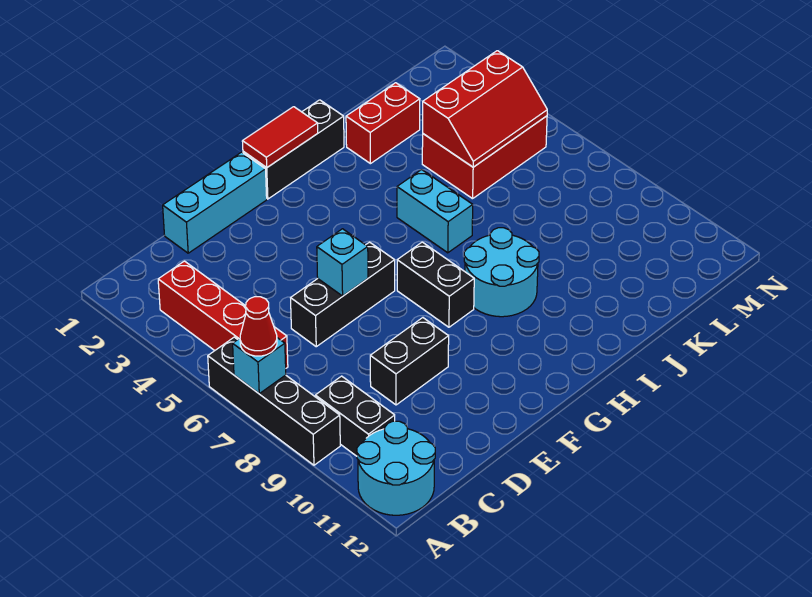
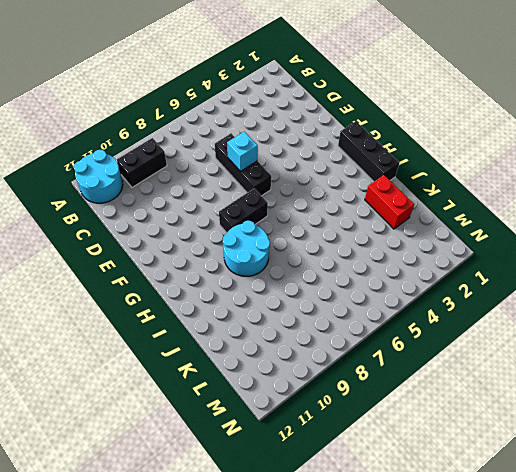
none -> black 1x4 brick [208,337,340,465]
none -> red 1x4 brick [158,261,288,368]
none -> cyan 1x3 brick [163,152,267,253]

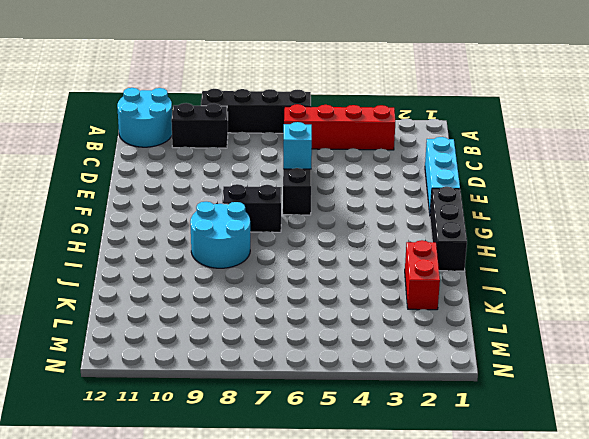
none -> black 1x2 brick [370,318,449,405]
none -> cyan 1x2 brick [397,170,473,253]
none -> red 2x3 brick [422,116,547,199]

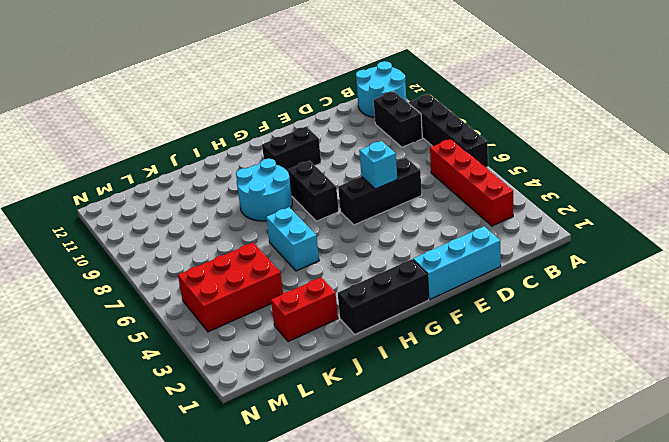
black 1x2 brick [262,127,321,172] -> black 1x2 brick moved to [370,318,449,405]
none -> cyan 1x1 brick [233,338,286,393]
none -> red 1x2 tile [242,107,318,168]
none -> red 2x3 slope [423,51,547,167]

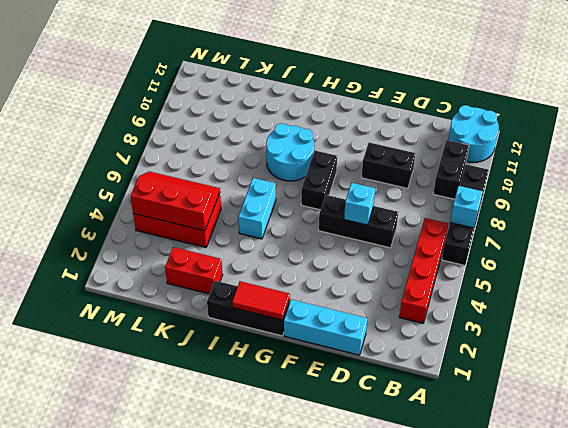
none -> red 1x1 cone [240,297,277,356]

